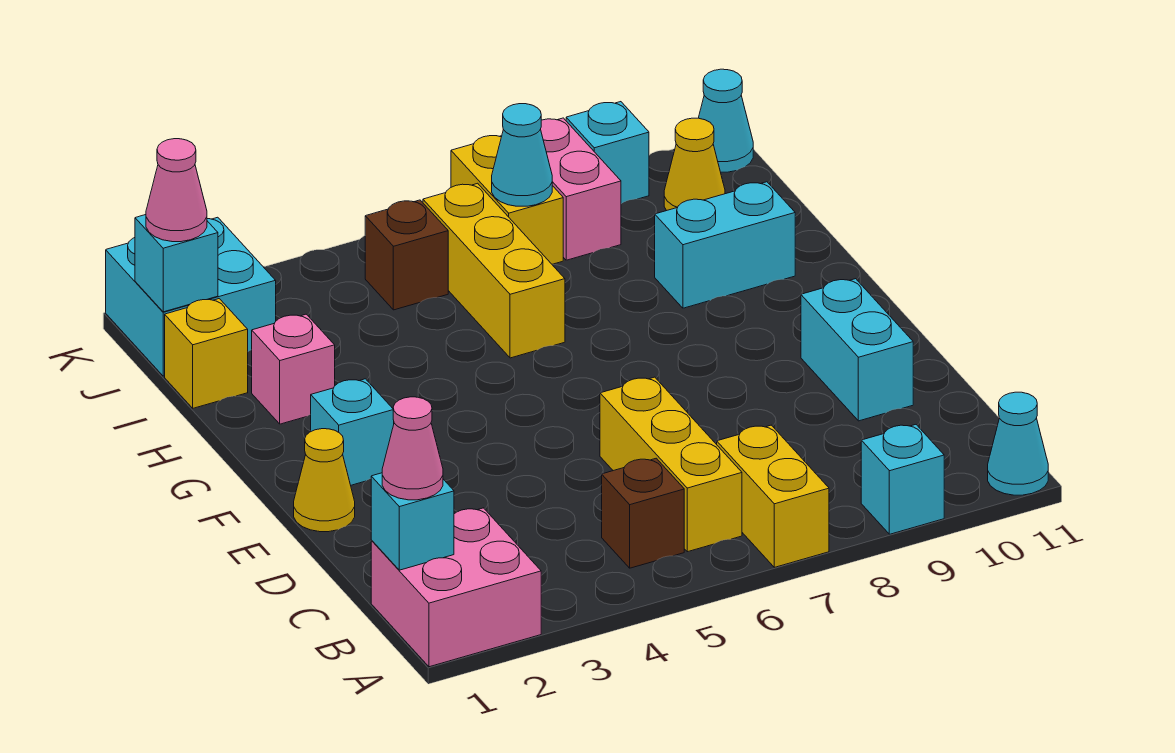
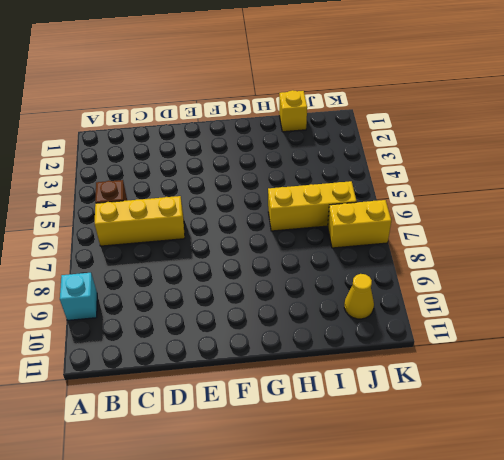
none -> pink 2x2 brick [371,508,541,667]
none -> yellow 1x2 brick [717,425,829,567]
none -> cyan 1x1 cone [988,392,1048,495]

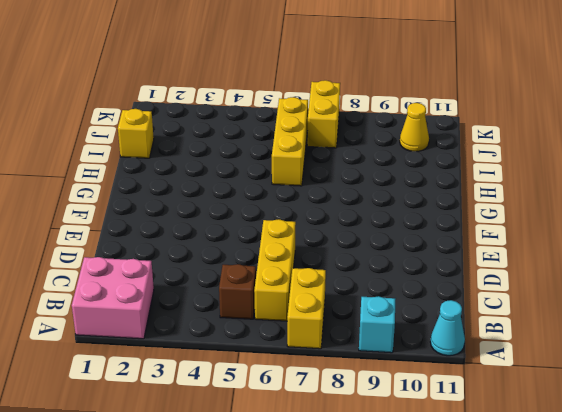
none -> cyan 1x2 brick [801,279,913,421]
none -> yellow 1x1 cone [294,429,355,532]
none -> cyan 1x1 brick [311,379,394,485]

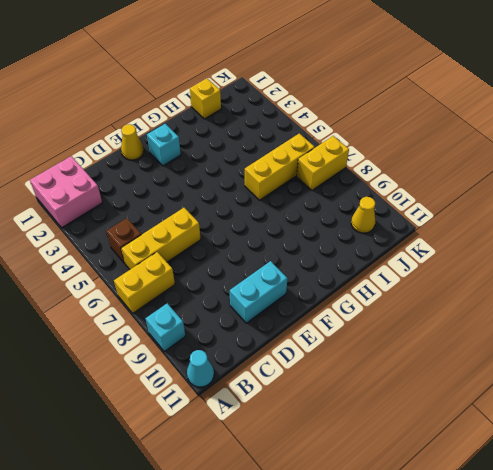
none -> pink 1x1 brick [252,314,335,424]
none -> cyan 1x2 brick [655,182,795,308]
none -> cyan 2x2 brick [106,217,276,376]

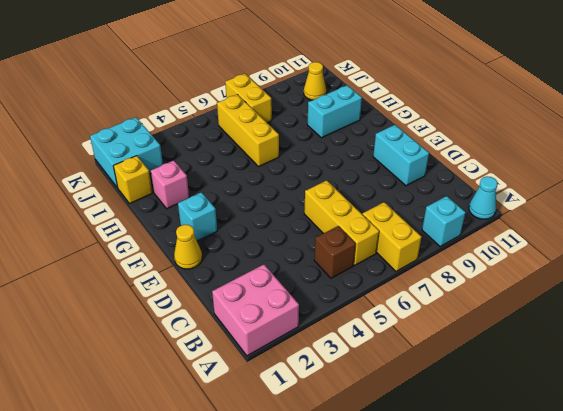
none -> brown 1x1 brick [365,200,448,310]
none -> pink 1x2 brick [540,118,621,260]
none -> cyan 1x1 brick [566,102,649,204]

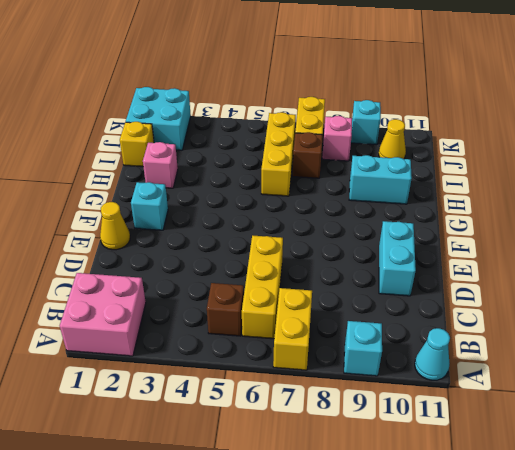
brown 1x1 brick [292,132,323,178] -> brown 1x1 brick moved to [365,200,448,310]
pink 1x1 brick [322,116,352,161] -> pink 1x2 brick [540,118,621,260]
none -> cyan 1x1 cone [699,69,753,172]
none -> cyan 1x1 brick [371,473,454,570]
none -> cyan 1x1 brick [135,215,218,312]

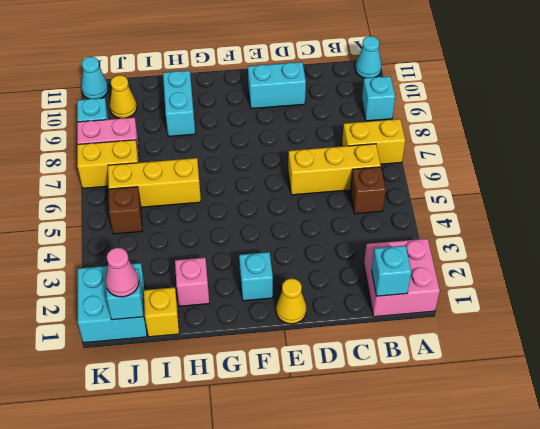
none -> cyan 1x1 cone [492,104,552,206]
none -> pink 1x1 cone [382,397,443,500]

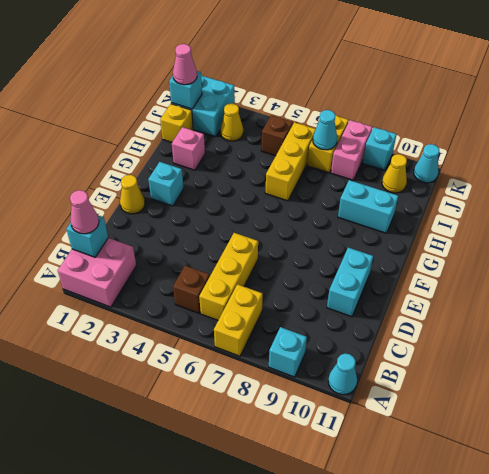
yellow 1x1 cone [220,103,243,141] -> none

